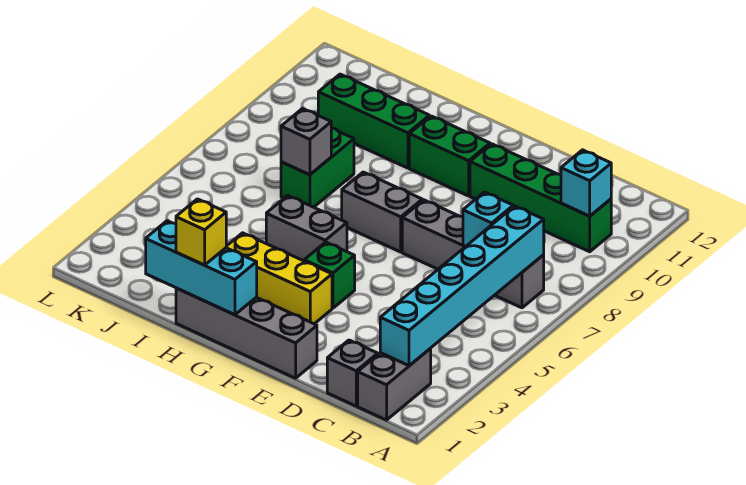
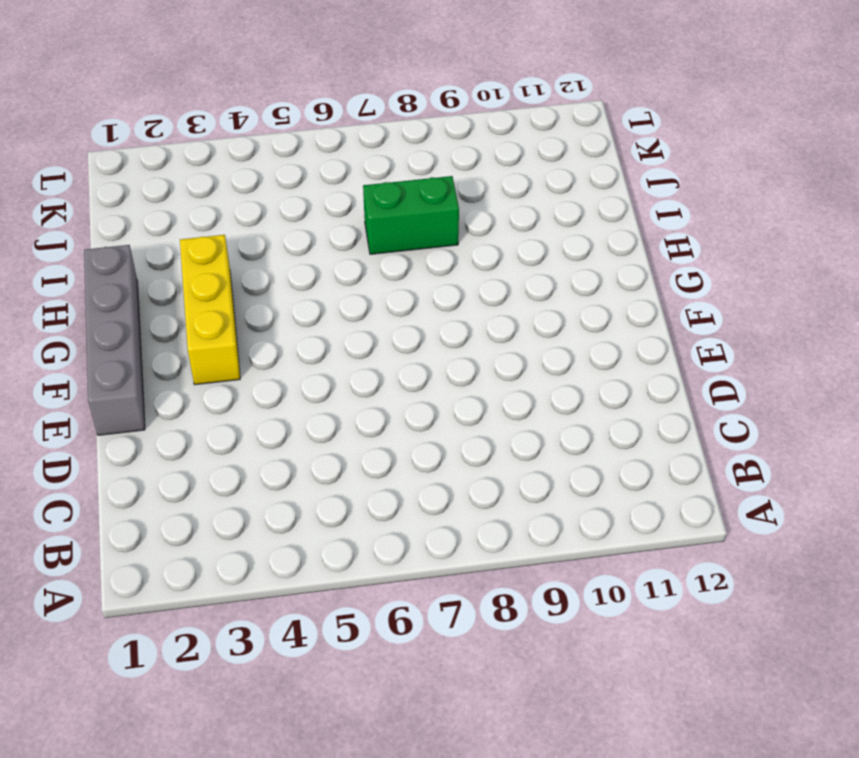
none -> grey 1x2 brick [358,349,431,420]
none -> grey 1x4 brick [402,200,544,308]
none -> green 1x4 brick [470,144,611,252]

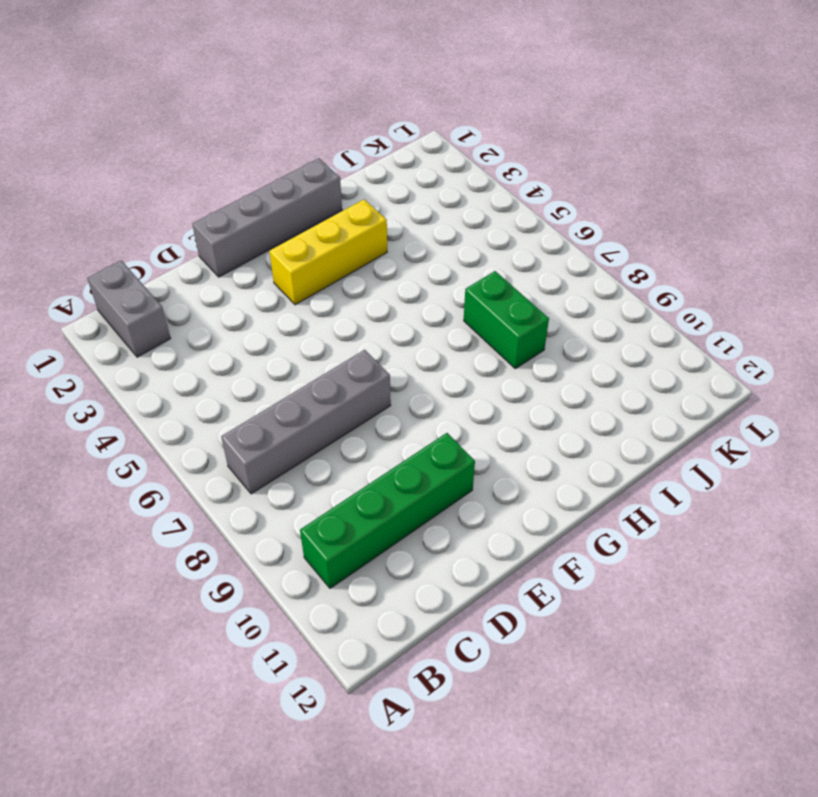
none -> grey 1x1 brick [327,340,378,406]
none -> green 1x1 brick [304,242,355,308]
none -> grey 1x2 brick [342,172,422,252]

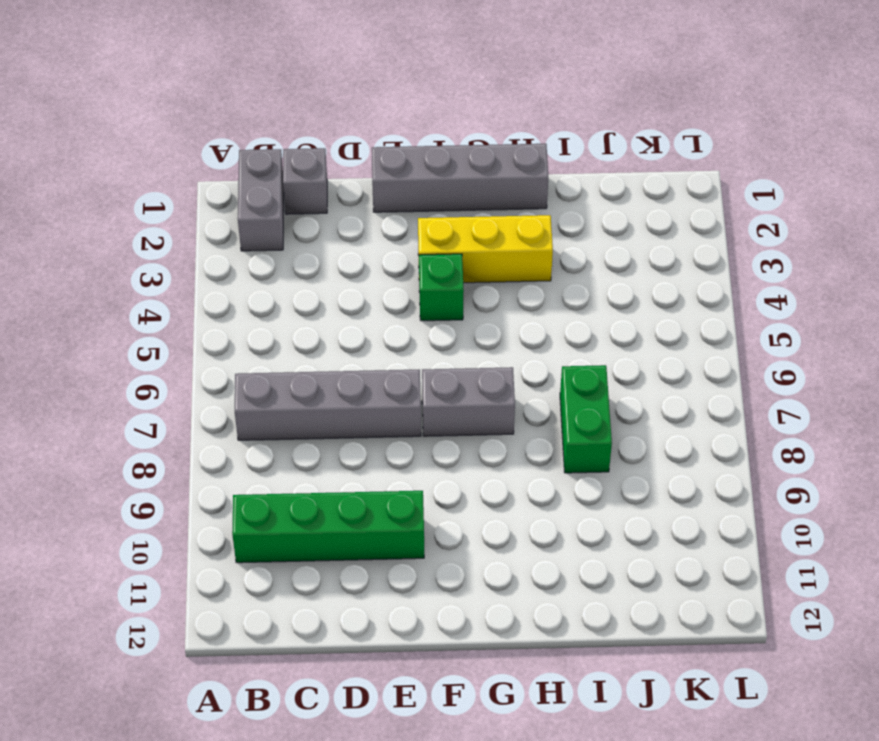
none -> green 1x2 brick [409,116,490,196]
none -> grey 1x2 brick [266,196,347,261]
none -> green 1x3 brick [318,74,429,168]

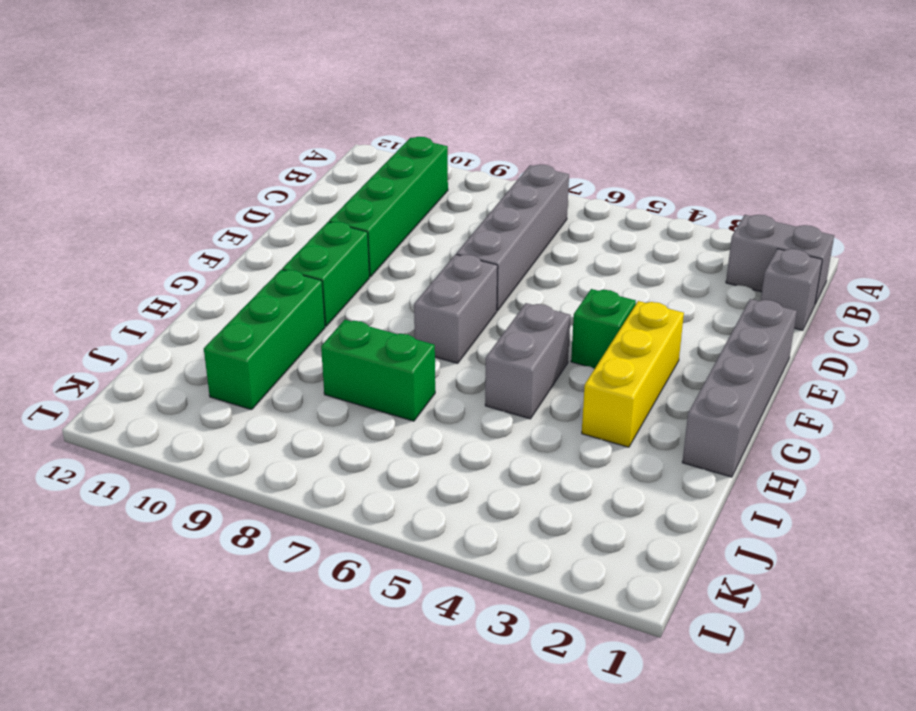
none -> cyan 1x6 brick [380,206,544,366]
none -> cyan 1x1 brick [561,150,611,216]
none -> cyan 1x1 brick [463,192,513,246]

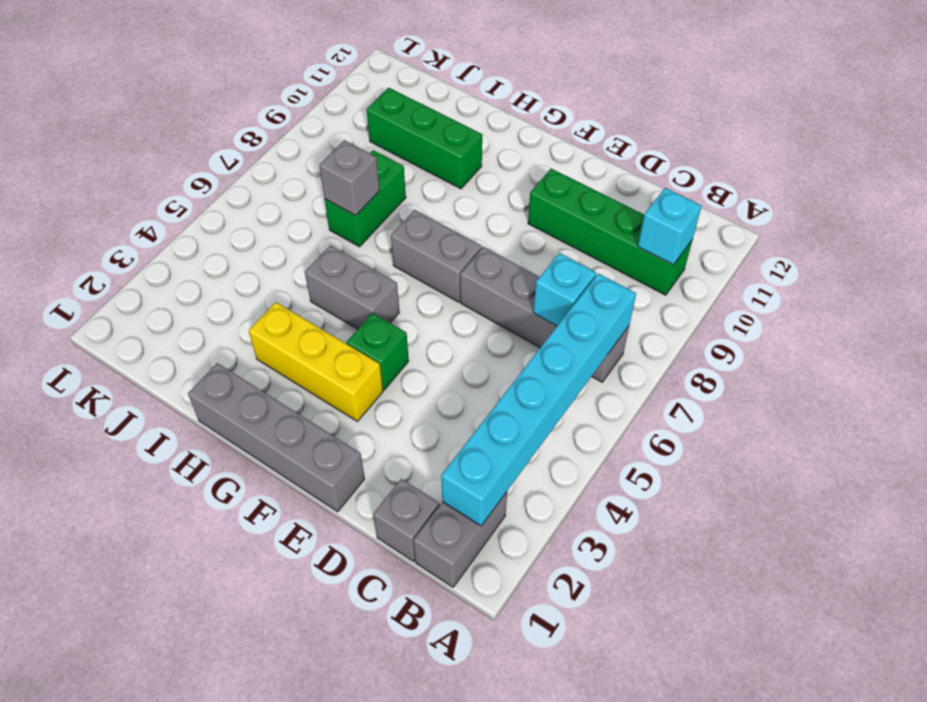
none -> green 1x2 brick [409,116,490,196]
none -> cyan 1x3 brick [146,221,257,315]
none -> yellow 1x1 brick [176,199,226,265]

